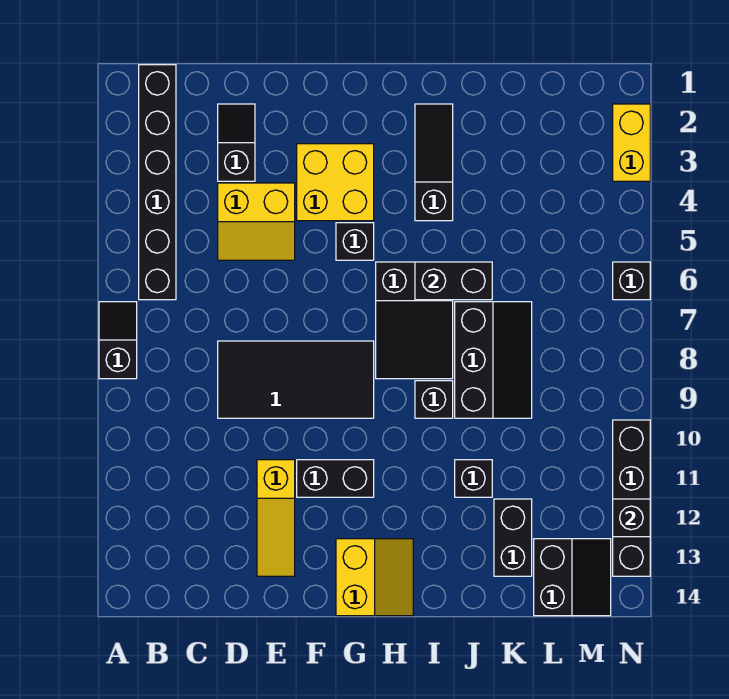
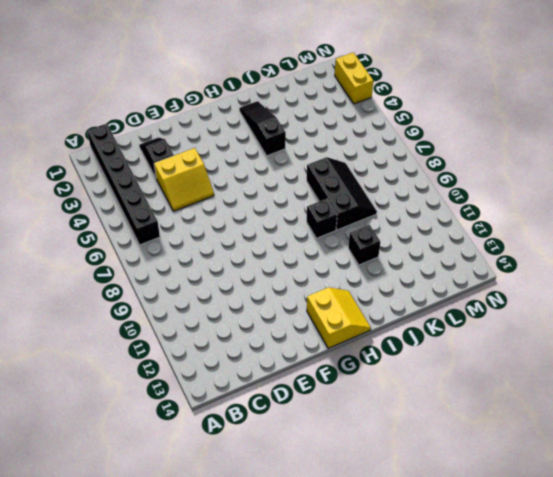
none -> black 1x2 slope [99,302,137,379]
none -> black 2x4 tile [218,341,374,418]
none -> yellow 1x3 slope [257,460,295,576]

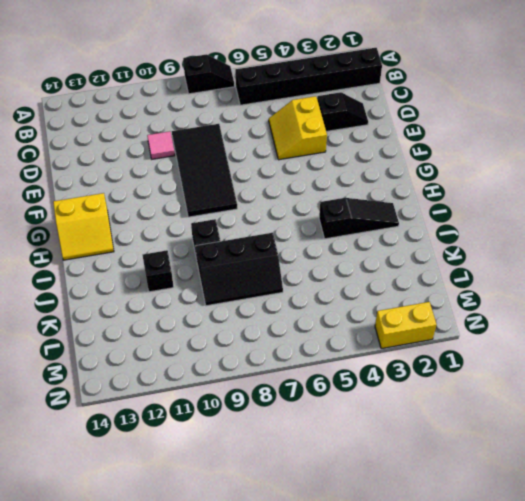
pink 1x1 tile [147,131,175,159] -> none
none -> yellow 1x3 slope [257,460,295,576]
none -> yellow 2x2 brick [297,144,374,221]
none -> black 1x2 brick [297,460,374,497]

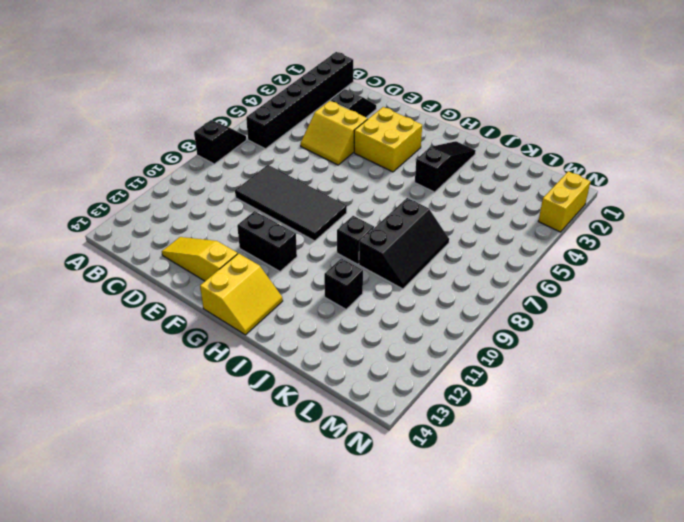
yellow 1x3 slope [162,237,238,281] -> yellow 1x3 slope turned to [257,460,295,576]
none -> black 1x1 brick [336,223,374,260]
none -> black 2x3 slope [376,262,453,379]
none -> black 1x2 brick [494,499,532,576]

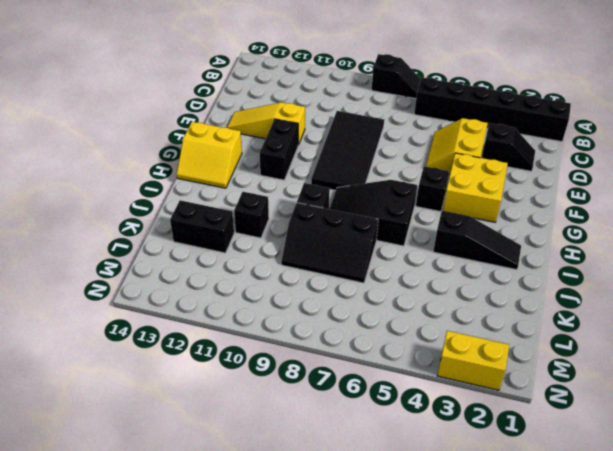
none -> black 2x2 slope [534,539,611,616]
none -> black 1x1 brick [613,262,650,300]
none -> black 1x4 brick [613,420,650,576]

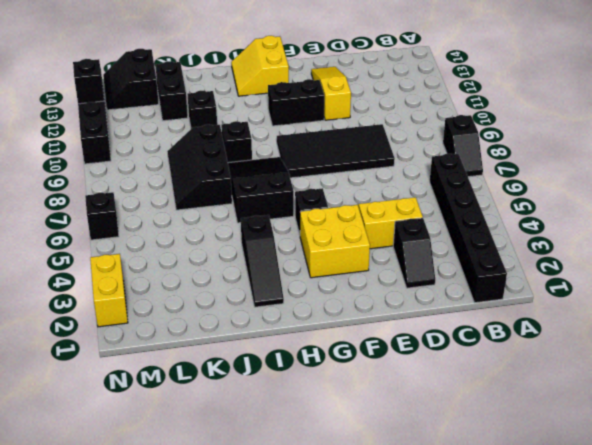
none -> black 1x2 brick [415,262,492,300]

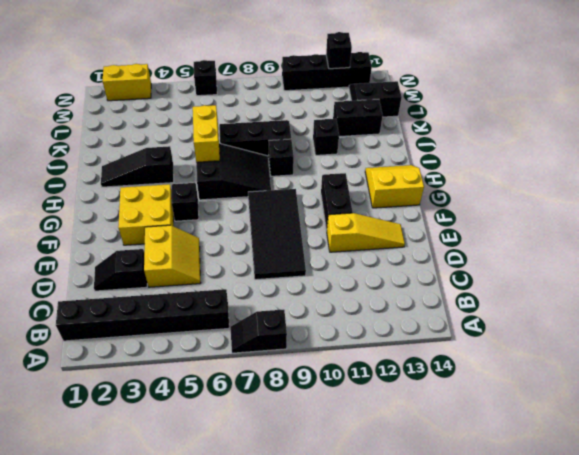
yellow 1x2 brick [193,105,220,162] -> black 1x2 brick [415,262,492,300]

